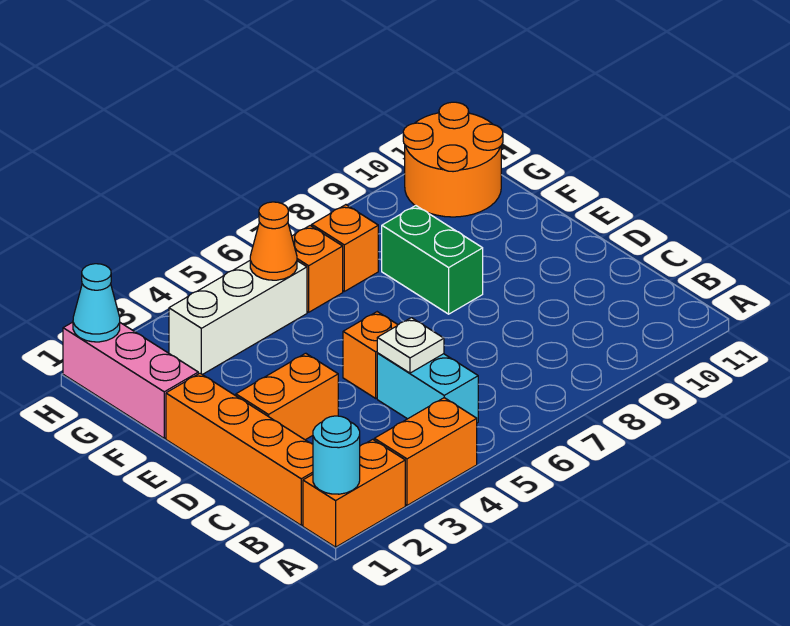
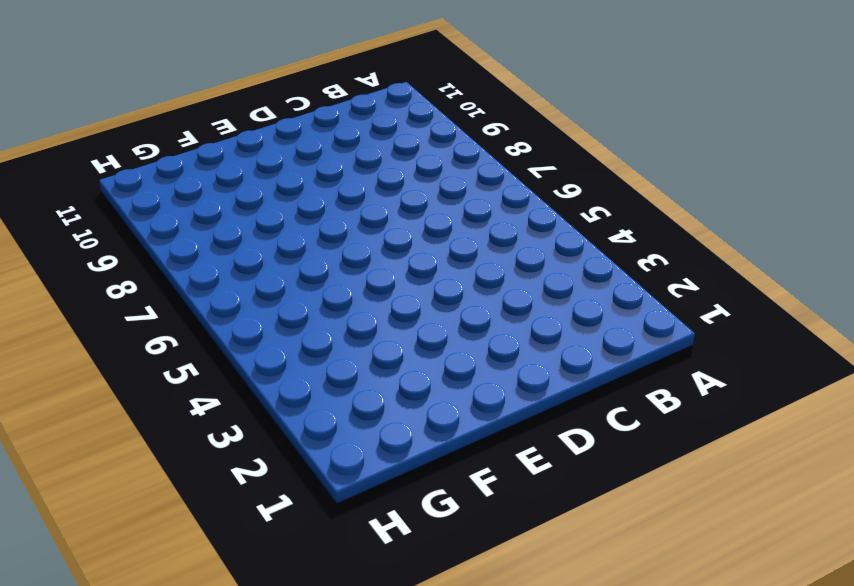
none -> orange 1x2 brick [303,439,405,547]
none -> orange 1x2 brick [374,398,477,505]
none -> orange 1x4 brick [166,373,313,525]

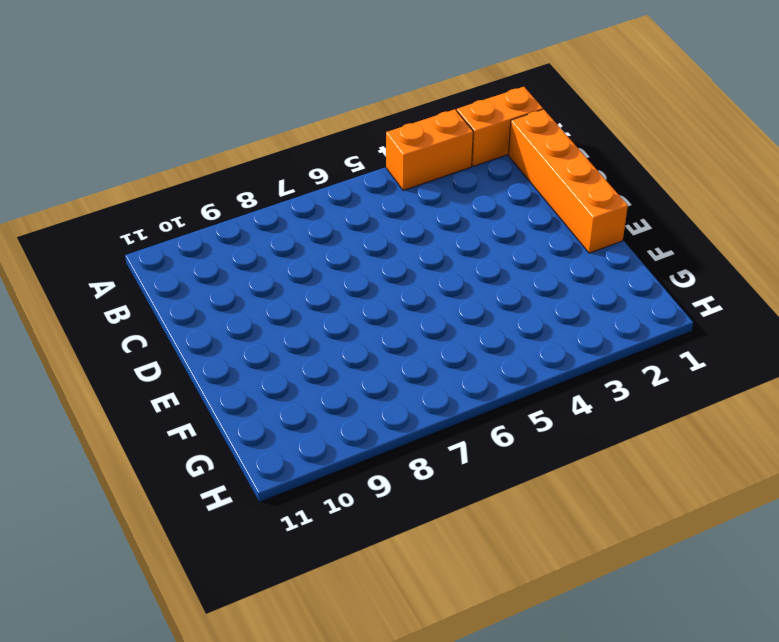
none -> cyan 1x2 brick [377,353,478,423]
none -> orange 1x2 brick [236,353,338,440]
none -> orange 1x1 brick [343,312,398,398]

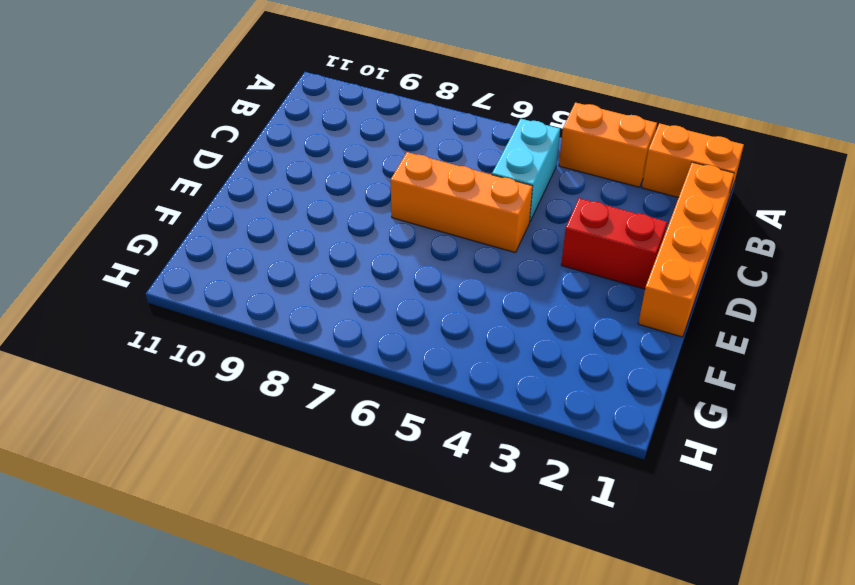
red 1x2 brick [561,198,667,289] -> orange 1x2 brick [236,353,338,440]
orange 1x3 brick [391,152,533,253] -> orange 1x1 brick [343,312,398,398]
none -> green 1x2 brick [382,206,483,314]
none -> pink 1x3 brick [63,322,198,438]
none -> white 1x3 brick [169,261,307,375]

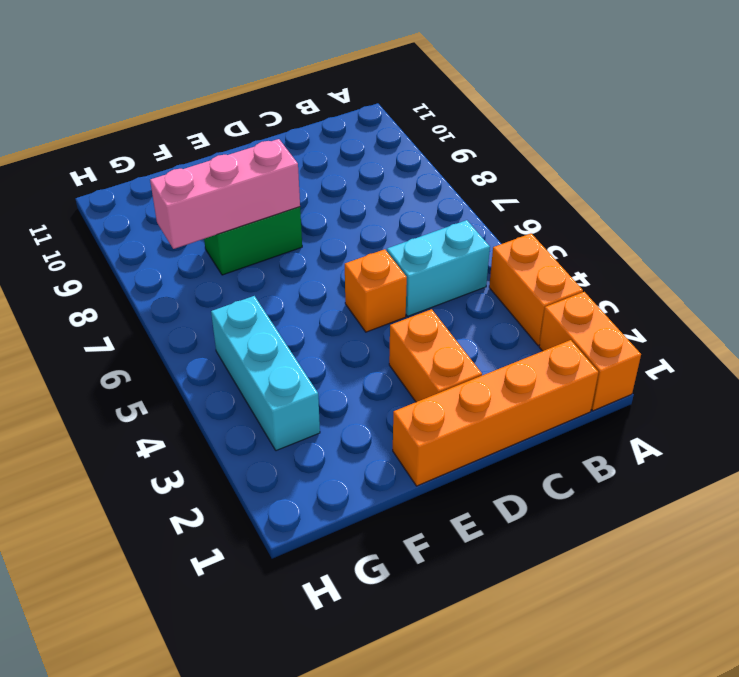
pink 1x3 brick [150,139,300,249] -> pink 1x3 brick moved to [63,322,198,438]
cyan 1x3 brick [211,296,320,451] -> white 1x3 brick [169,261,307,375]
none -> orange 1x1 brick [292,226,343,312]
none -> orange 1x1 brick [312,205,378,291]
none -> orange 2x2 round brick [403,102,503,217]

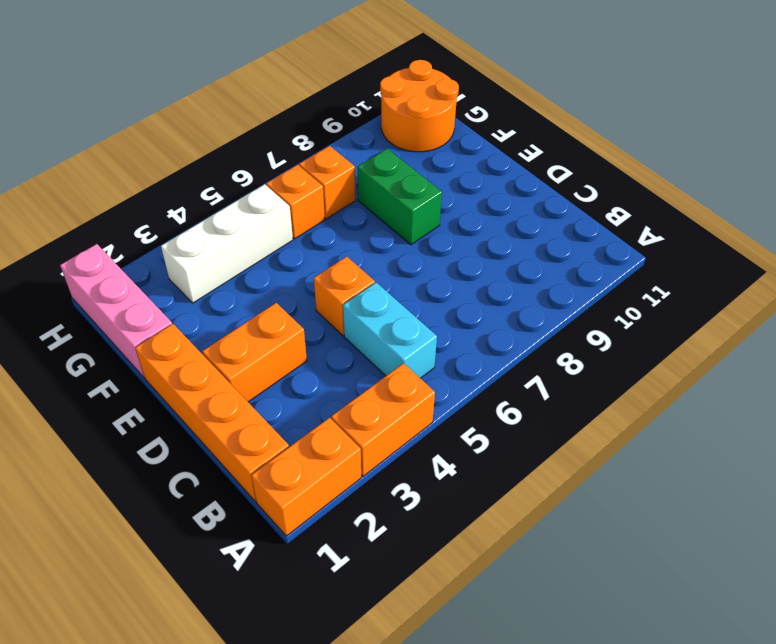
none -> cyan 1x1 round brick [313,416,360,494]
none -> white 1x1 plate [377,318,444,373]
none -> orange 1x1 cone [250,202,297,280]

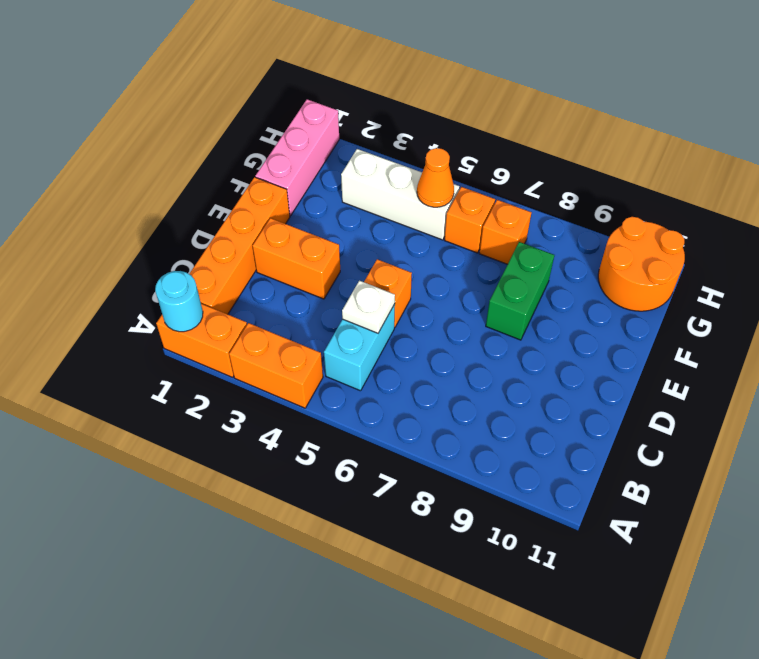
none -> cyan 1x1 cone [73,264,120,342]

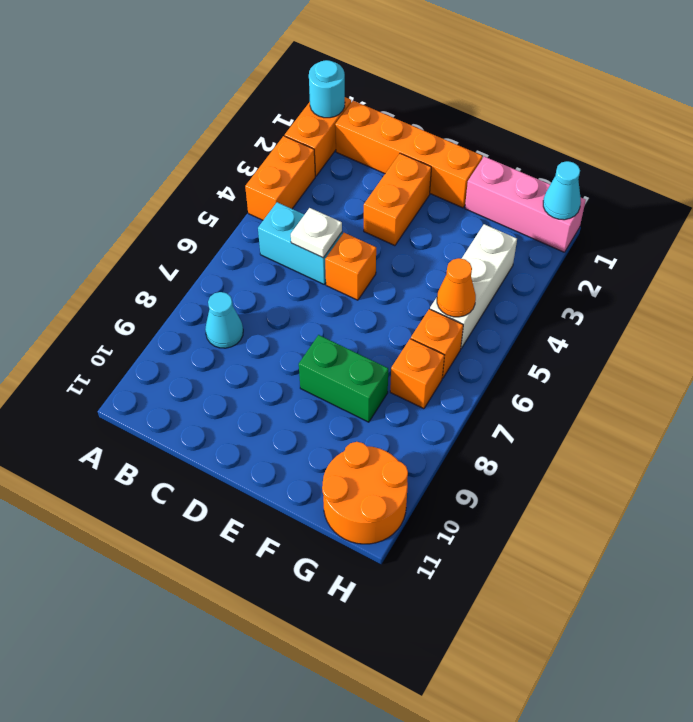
cyan 1x1 cone [205,292,243,348] -> none

